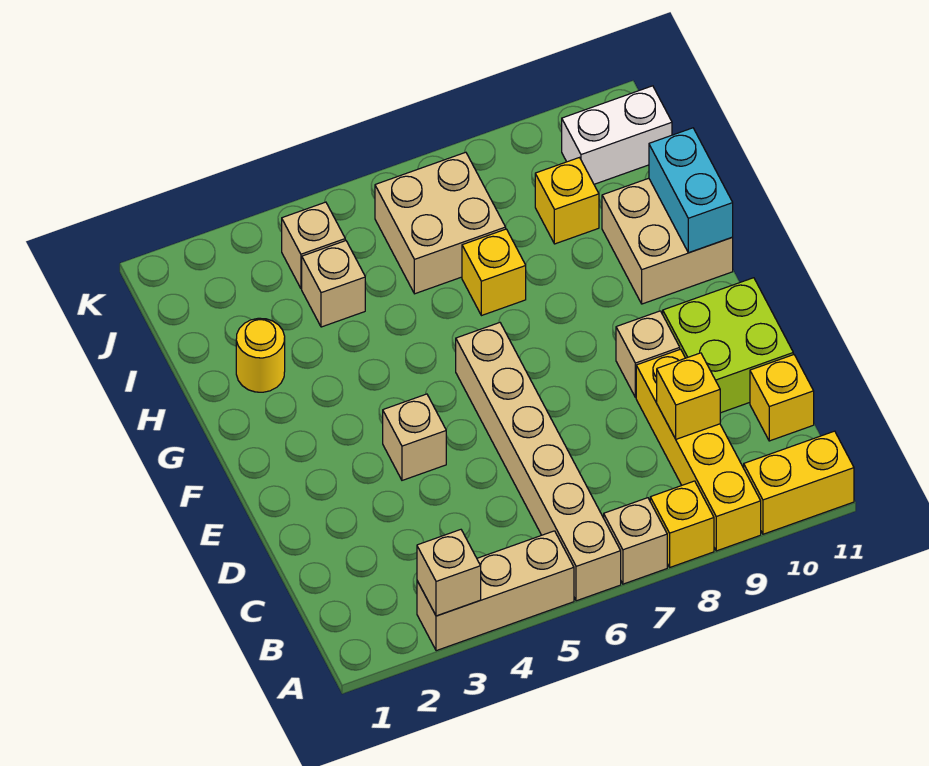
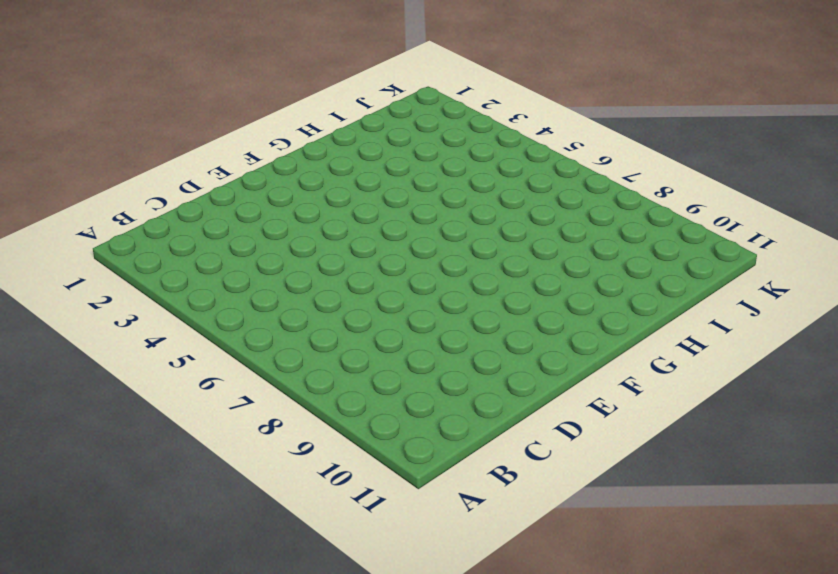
none -> tan 1x3 brick [417,531,574,651]
none -> tan 1x6 brick [456,323,621,601]
none -> tan 1x1 brick [604,498,667,584]

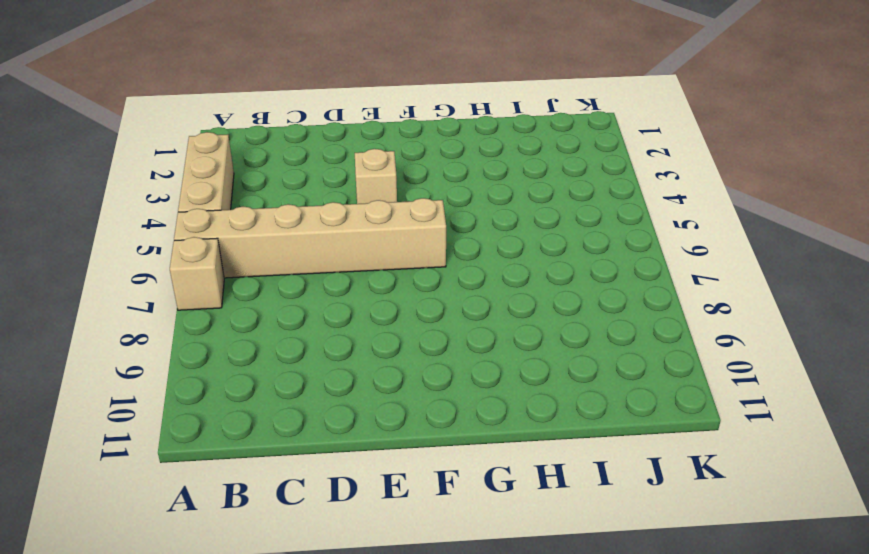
none -> yellow 1x1 brick [650,481,714,567]
none -> yellow 1x4 brick [636,349,761,551]
none -> yellow 1x2 brick [744,431,854,534]

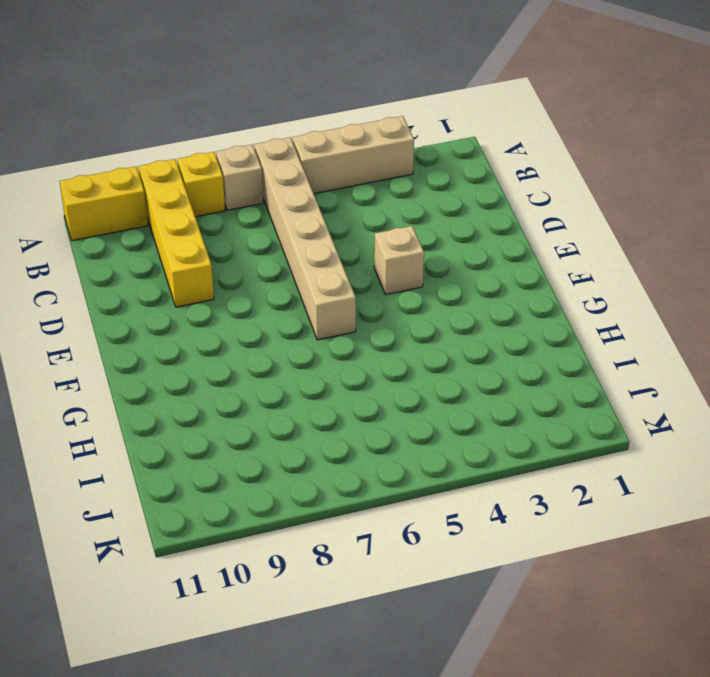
none -> yellow 1x1 brick [750,355,814,441]
none -> lime 2x2 brick [663,278,793,413]
none -> tan 1x1 brick [616,311,680,397]

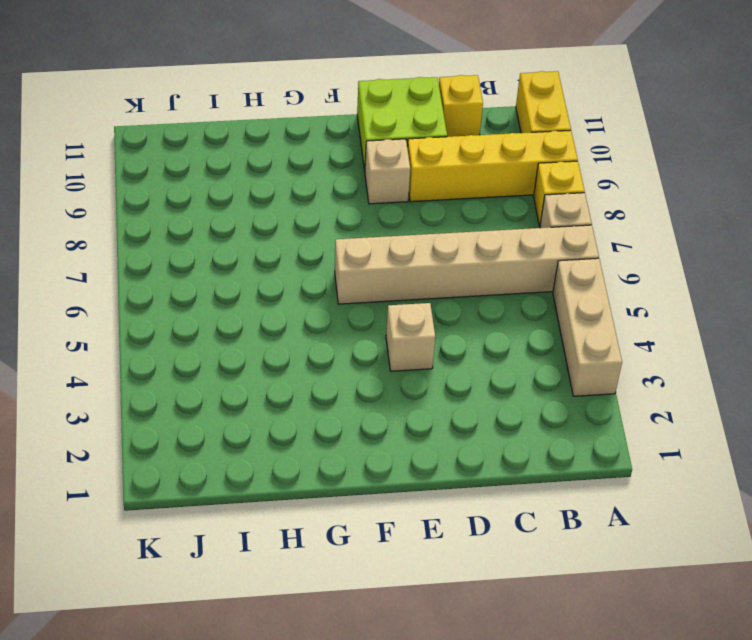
none -> tan 2x2 brick [602,178,733,304]
none -> yellow 1x1 round brick [236,318,285,392]
none -> yellow 1x1 brick [462,229,526,316]

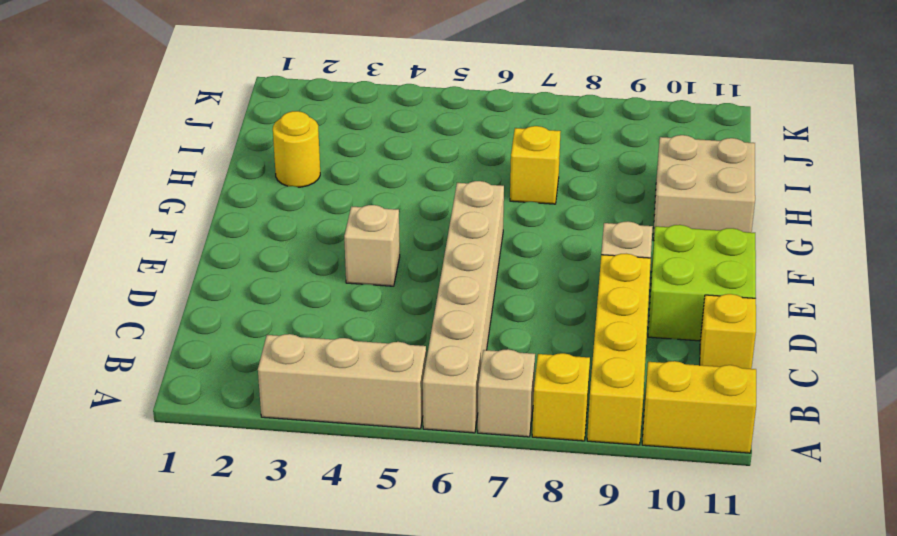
none -> tan 1x1 brick [302,241,365,327]
none -> tan 2x2 brick [375,152,506,294]
none -> yellow 1x1 brick [535,158,599,244]

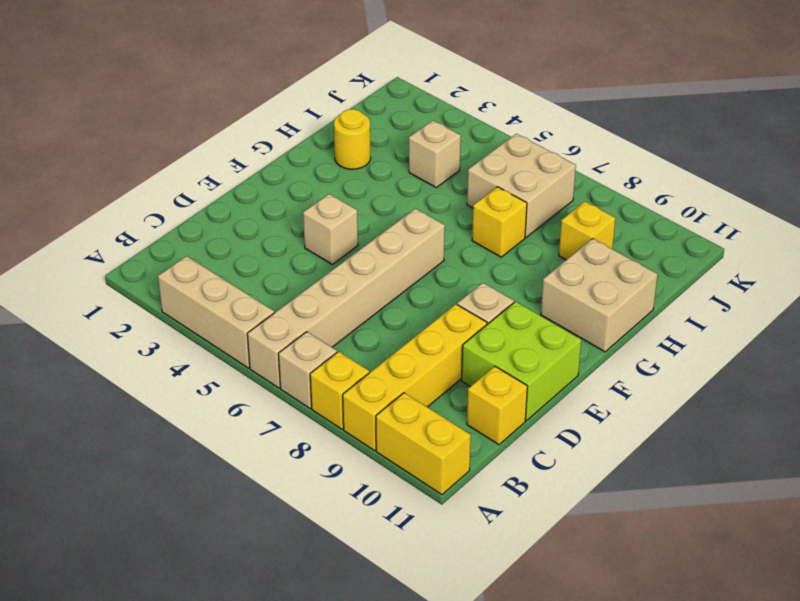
none -> tan 1x1 brick [282,202,345,289]
none -> white 1x2 brick [562,86,672,184]
none -> tan 1x1 brick [417,530,481,616]

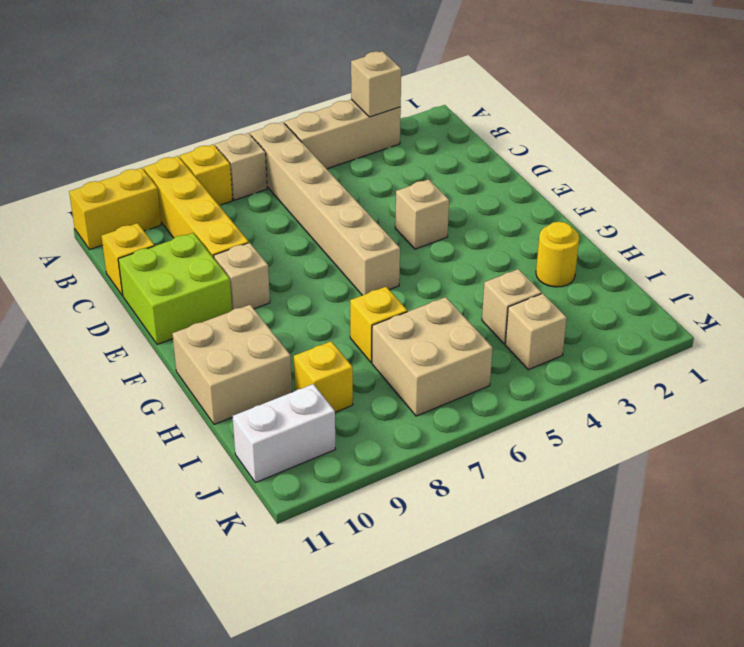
none -> yellow 1x1 brick [657,353,720,439]
none -> cyan 1x2 brick [649,128,733,253]

